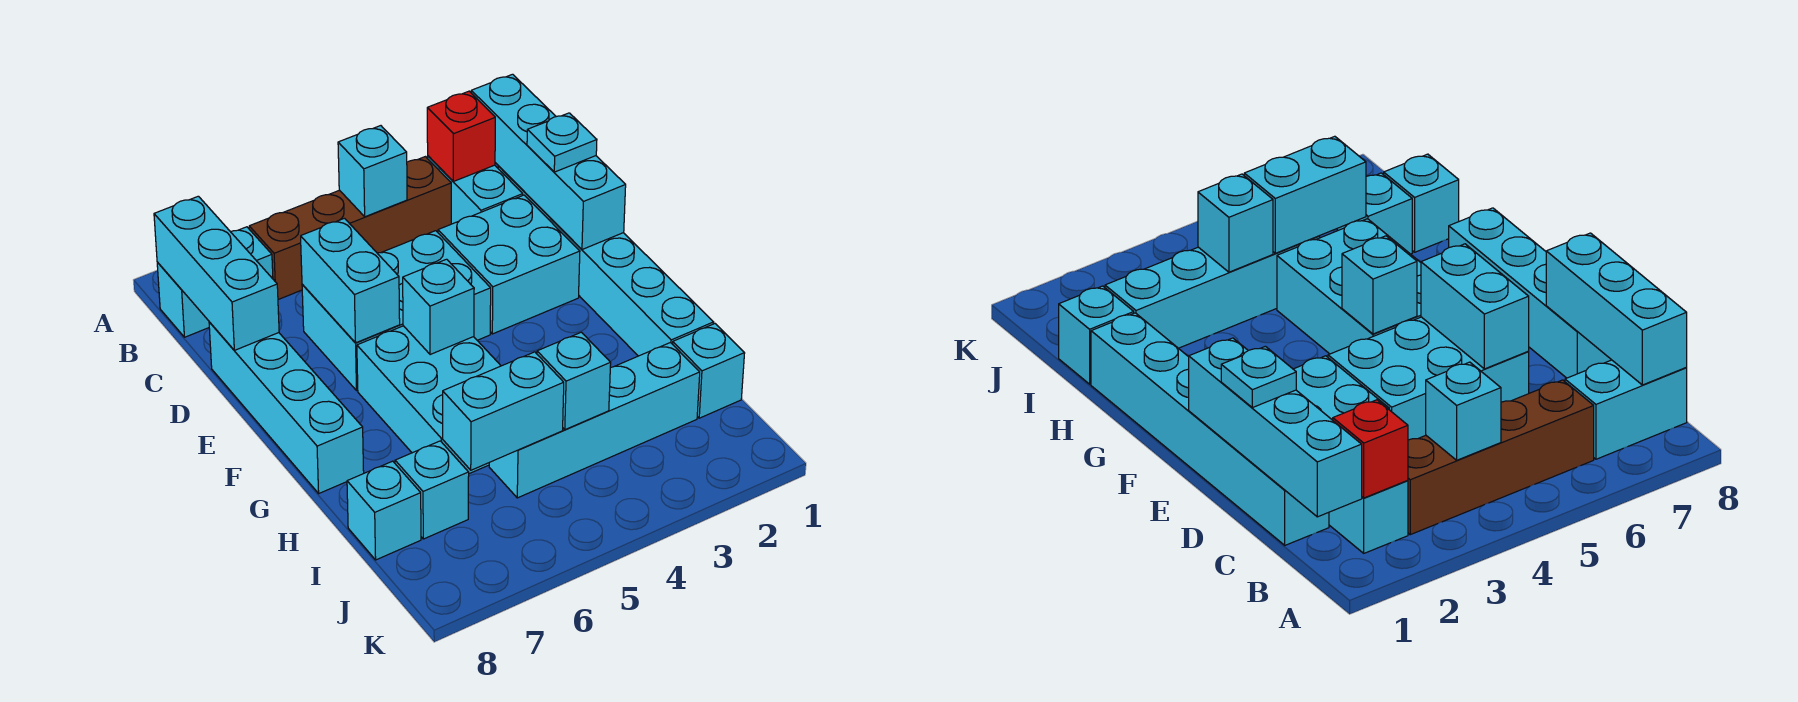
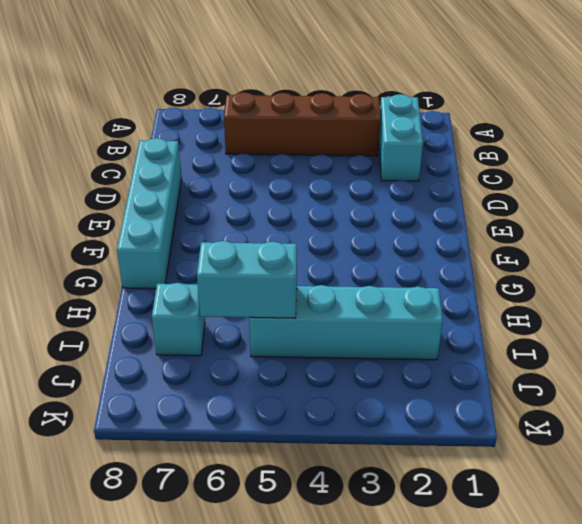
none -> cyan 1x2 brick [157,227,273,337]
none -> cyan 1x6 brick [498,166,714,356]
none -> cyan 2x2 brick [438,195,580,334]

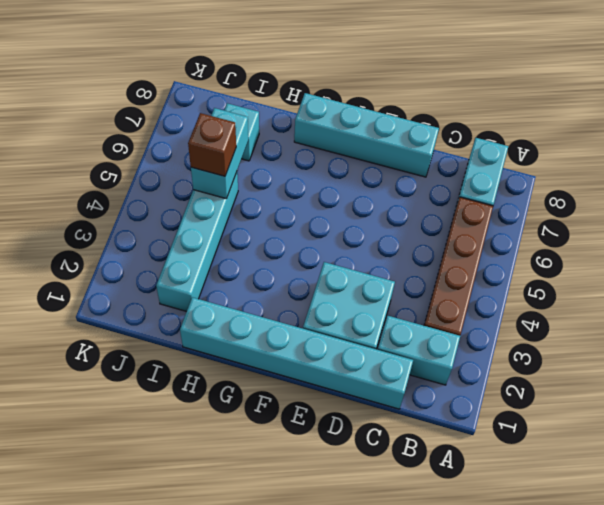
brown 1x1 brick [188,113,236,176] -> none
none -> cyan 2x3 brick [302,231,491,390]
none -> cyan 2x3 brick [357,326,501,474]
none -> cyan 1x1 brick [673,324,745,418]

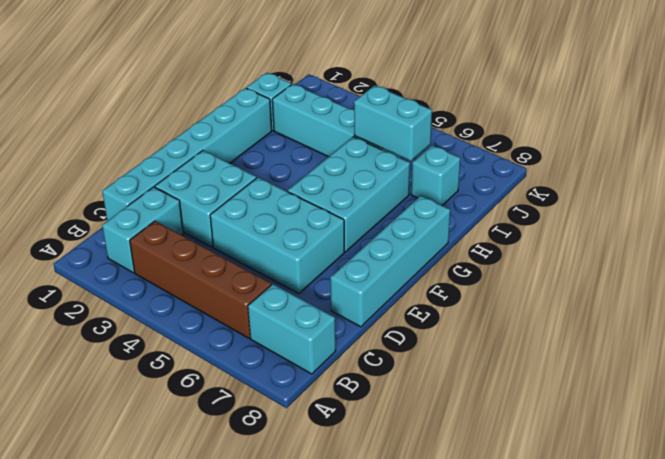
none -> cyan 1x1 brick [347,461,421,560]
none -> cyan 1x4 brick [471,74,626,249]
none -> red 1x1 brick [427,91,495,181]

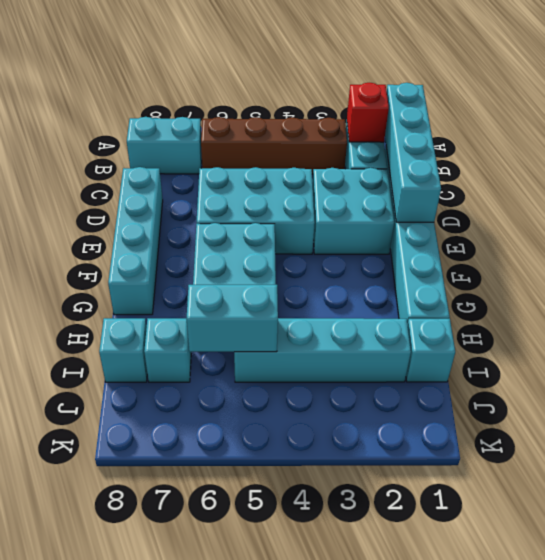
none -> cyan 1x1 brick [338,126,407,217]
none -> cyan 1x3 brick [154,196,279,350]
none -> cyan 1x2 brick [301,218,400,343]

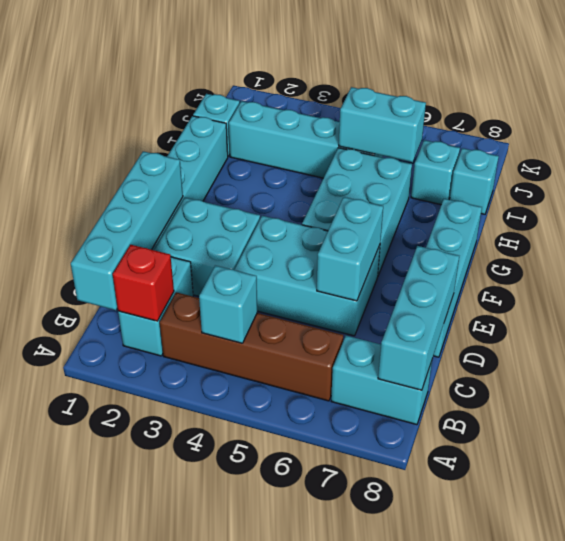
none -> cyan 1x1 brick [403,259,474,355]
none -> cyan 1x1 brick [537,332,611,430]
none -> cyan 1x1 plate [527,113,597,172]

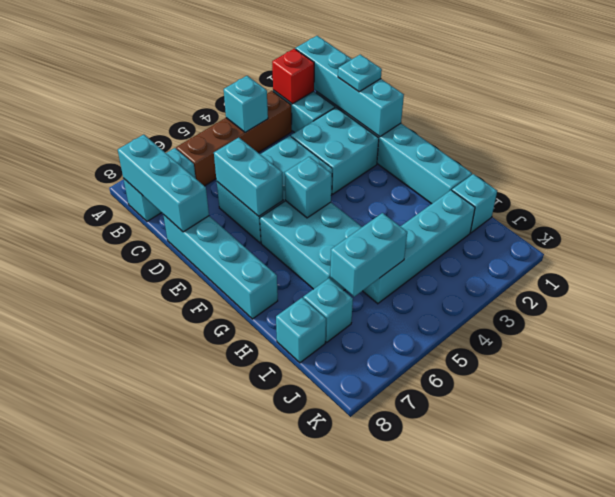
none -> cyan 1x1 brick [537,332,611,430]

